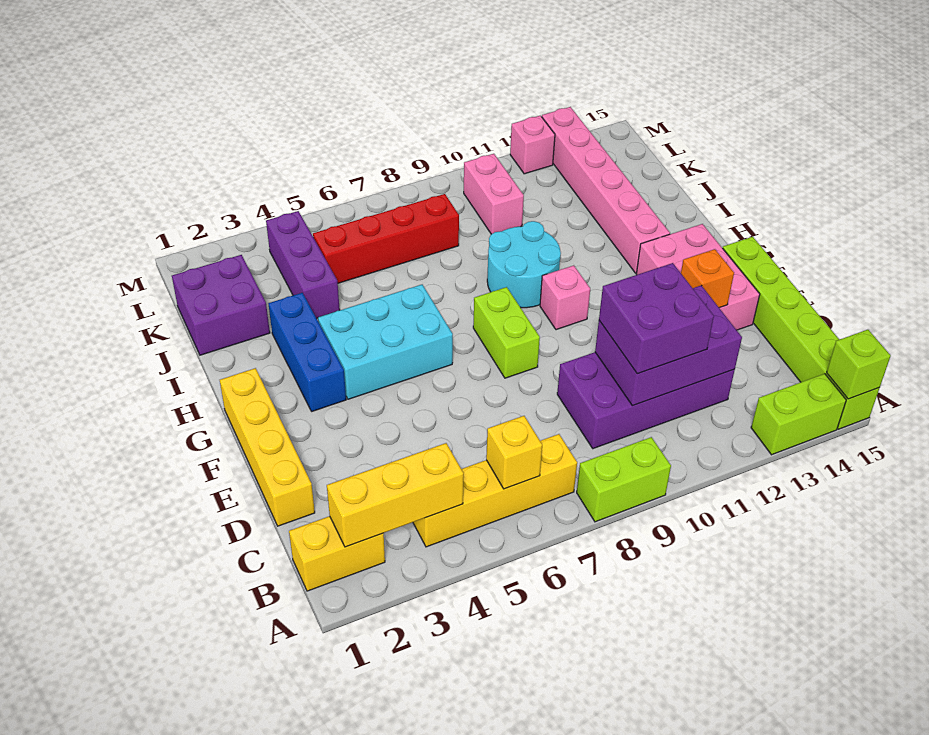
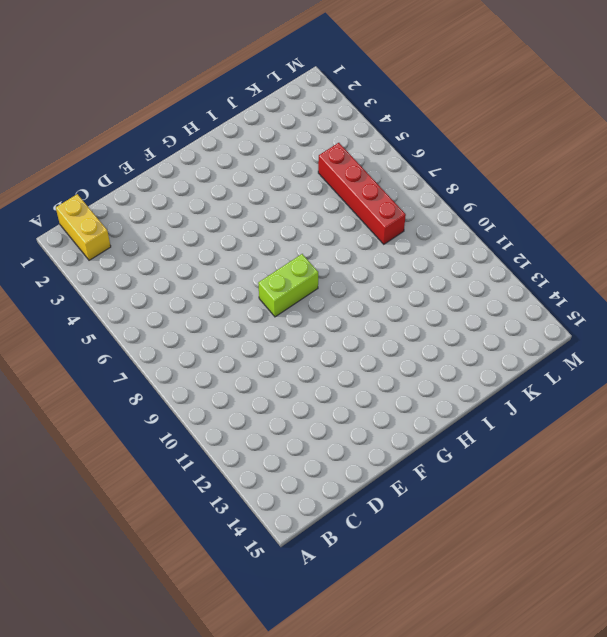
none -> lime 1x2 brick [577,437,671,522]
none -> lime 1x2 brick [751,374,846,455]
none -> lime 1x6 brick [723,237,879,429]

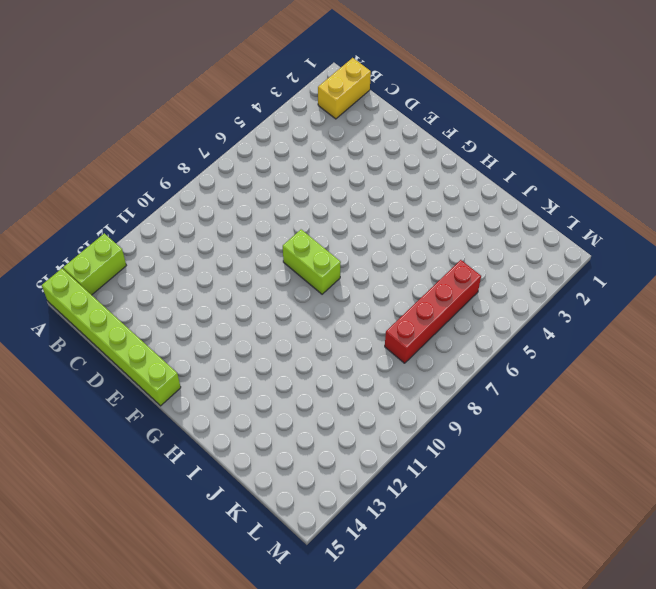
none -> lime 1x2 brick [577,437,671,522]
none -> yellow 1x4 brick [413,434,577,547]
none -> purple 2x4 brick [557,352,735,449]

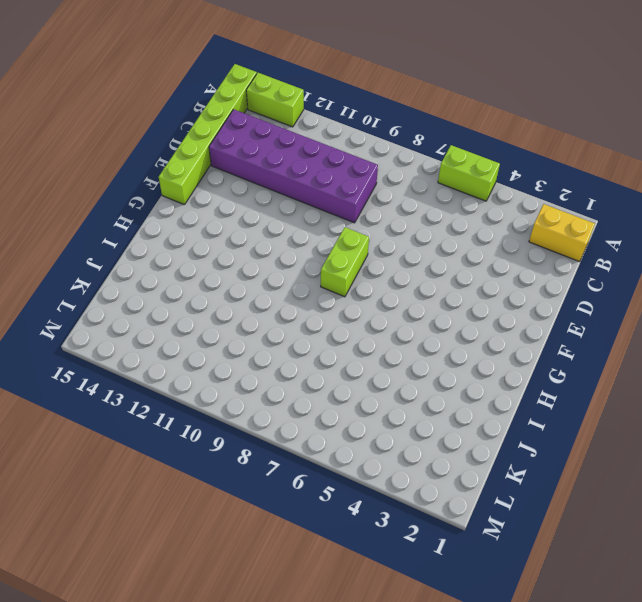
lime 1x2 brick [438,145,500,201] -> lime 1x2 brick moved to [577,437,671,522]
purple 2x6 brick [209,109,378,223] -> purple 2x4 brick [557,352,735,449]
none -> yellow 1x4 brick [413,434,577,547]
none -> yellow 1x4 brick [220,368,315,526]
none -> pink 2x3 brick [636,224,760,330]

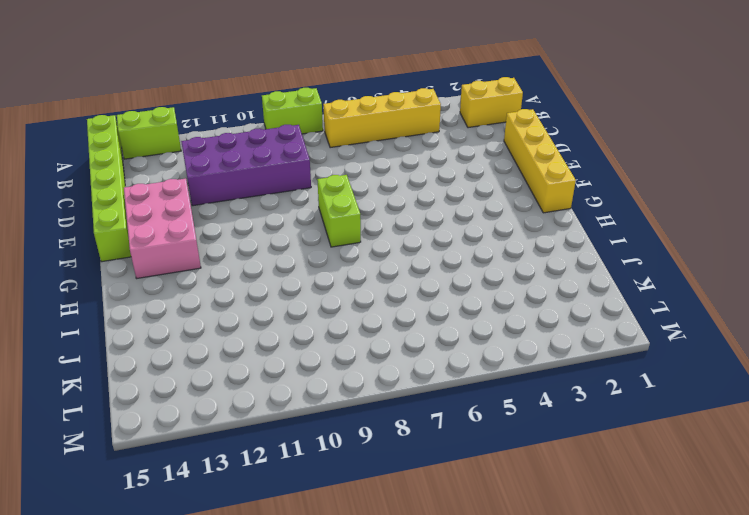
none -> blue 1x3 brick [268,293,346,411]
none -> cyan 2x3 brick [318,285,453,399]
none -> pink 1x1 brick [540,265,590,330]

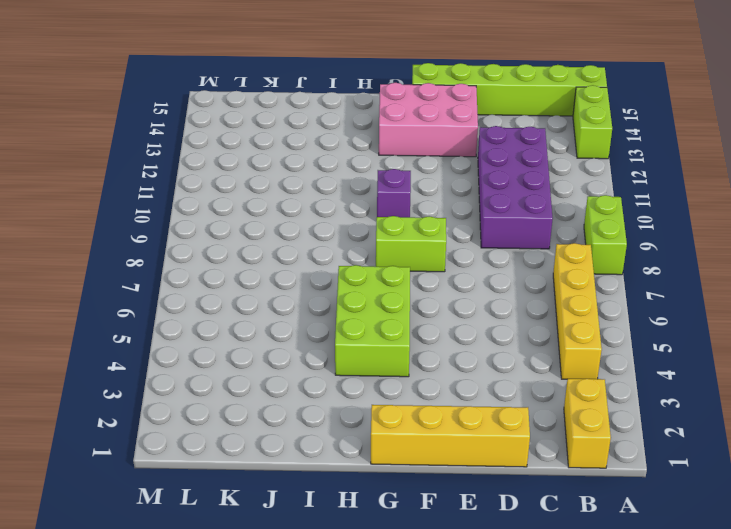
lime 2x3 brick [335,265,410,377] -> cyan 2x3 brick [318,285,453,399]
purple 1x1 brick [377,169,411,217] -> pink 1x1 brick [540,265,590,330]
none -> blue 1x3 brick [268,293,346,411]
none -> cyan 2x2 round brick [487,221,561,308]
none -> pink 1x6 brick [542,107,670,273]

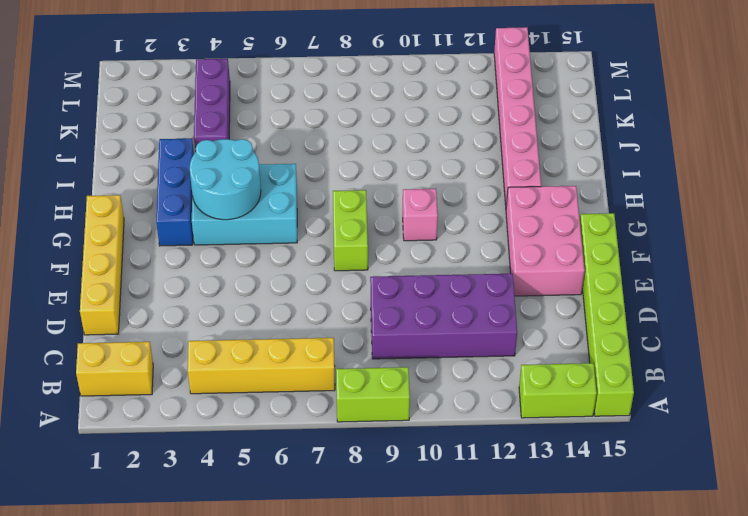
cyan 2x2 round brick [190,139,261,220] -> cyan 2x2 round brick moved to [487,221,561,308]
none -> purple 2x2 brick [172,255,270,355]
none -> red 1x4 brick [313,194,459,283]
none -> pink 1x2 brick [464,154,524,234]

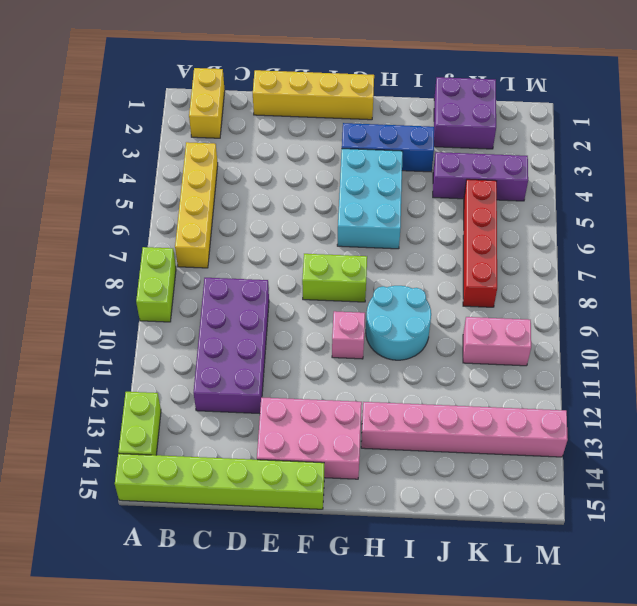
none -> pink 1x1 brick [510,116,555,174]
none -> lime 1x1 brick [827,330,891,399]
none -> yellow 1x3 brick [327,443,464,547]

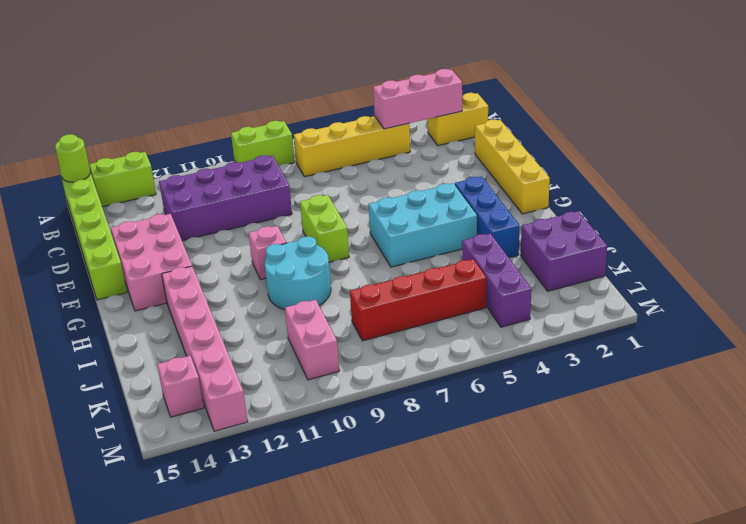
lime 1x1 round brick [55,134,90,182] -> lime 1x1 brick [827,330,891,399]
pink 1x3 brick [373,69,462,129] -> yellow 1x3 brick [327,443,464,547]
pink 1x1 brick [157,356,204,417] -> pink 1x1 brick moved to [510,116,555,174]
none -> yellow 1x1 brick [486,416,542,489]
none -> purple 2x3 brick [595,285,742,406]
none -> orange 1x1 brick [681,249,734,308]

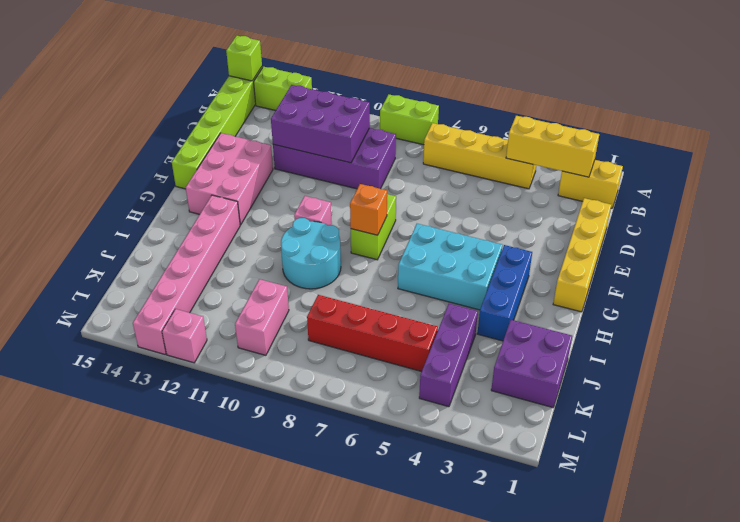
orange 1x1 brick [350,184,387,235] -> orange 1x1 brick moved to [681,249,734,308]
none -> yellow 1x1 brick [486,416,542,489]
none -> purple 2x2 brick [599,263,714,374]

